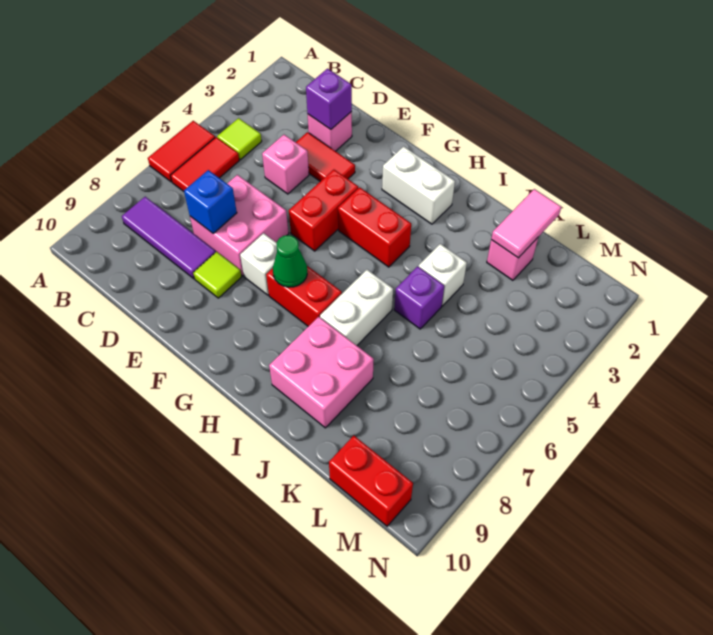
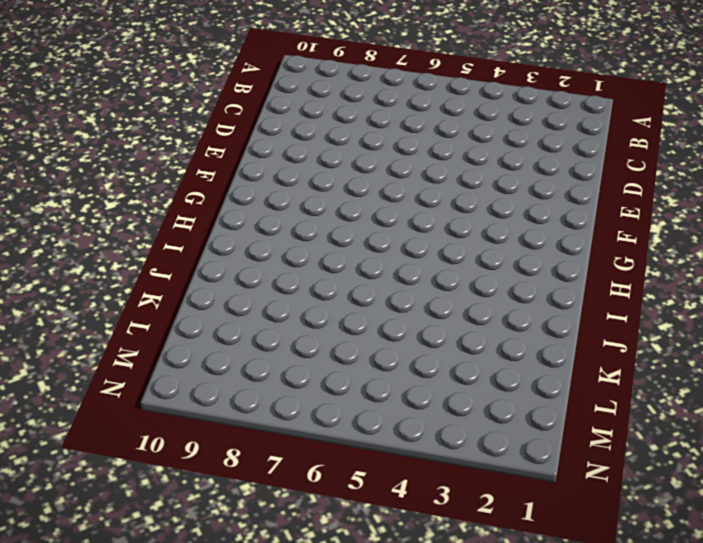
none -> red 1x2 tile [148,121,215,182]
none -> lime 1x1 tile [217,118,262,160]
none -> red 1x2 tile [171,137,239,191]

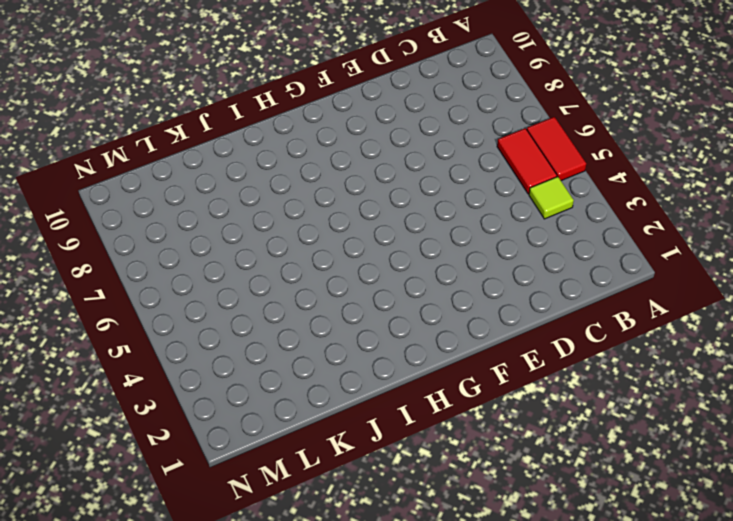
none -> purple 1x3 tile [122,197,216,279]
none -> pink 1x1 brick [308,112,352,151]
none -> red 1x2 tile [296,132,355,181]

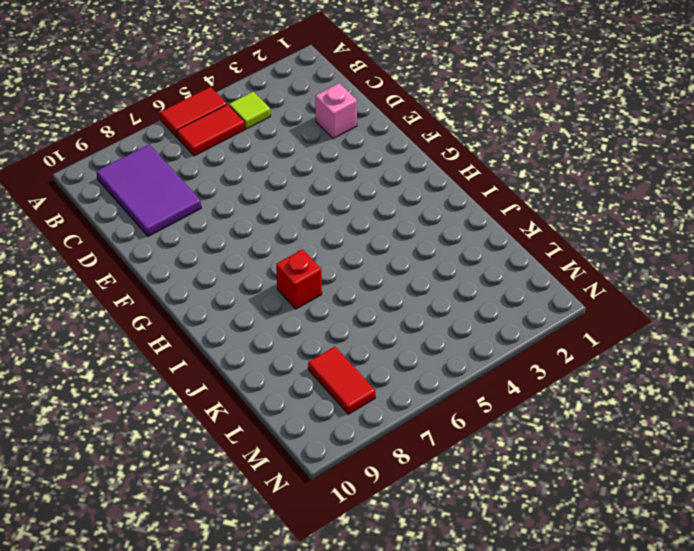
purple 2x3 tile [96,145,201,236] -> purple 1x3 tile [122,197,216,279]
red 1x1 brick [276,249,322,309] -> white 1x2 brick [320,270,393,346]
red 1x2 tile [308,347,375,414] -> red 1x2 tile moved to [296,132,355,181]
none -> pink 1x1 brick [262,135,309,194]
none -> pink 2x2 brick [190,175,289,276]
none -> lime 1x1 tile [193,252,242,298]

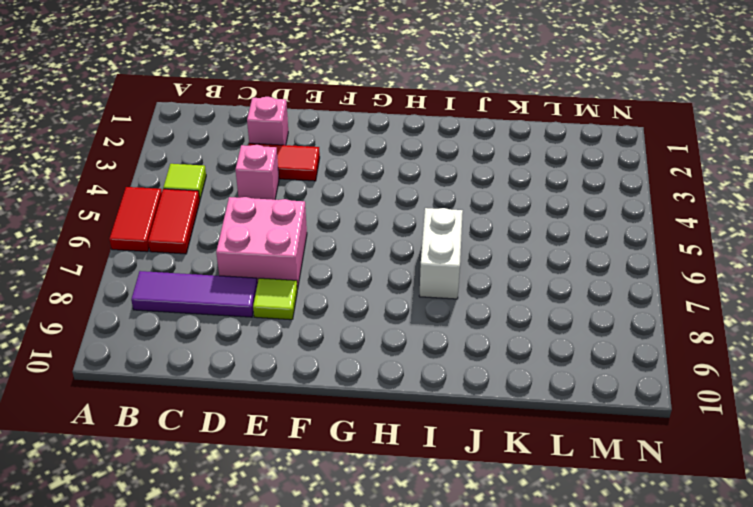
none -> red 1x2 brick [289,170,358,251]
none -> white 1x1 brick [240,233,277,295]
none -> white 1x2 brick [382,146,455,224]

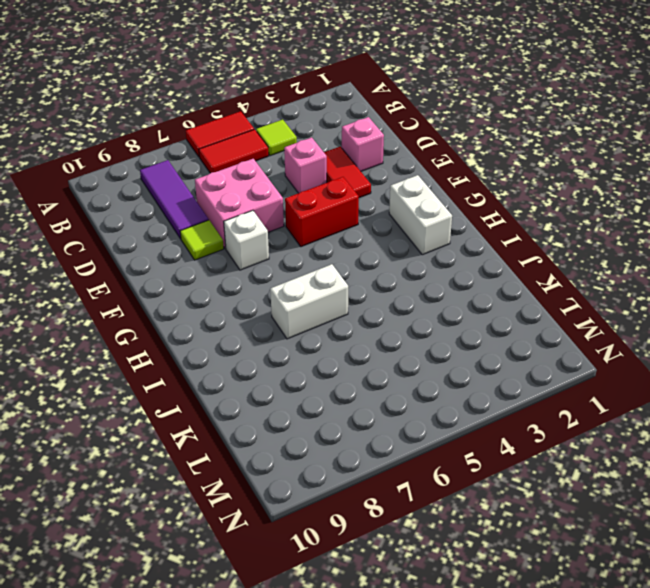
none -> red 1x2 brick [338,187,411,267]
none -> red 1x2 brick [266,266,342,326]
none -> pink 2x2 brick [269,317,374,428]

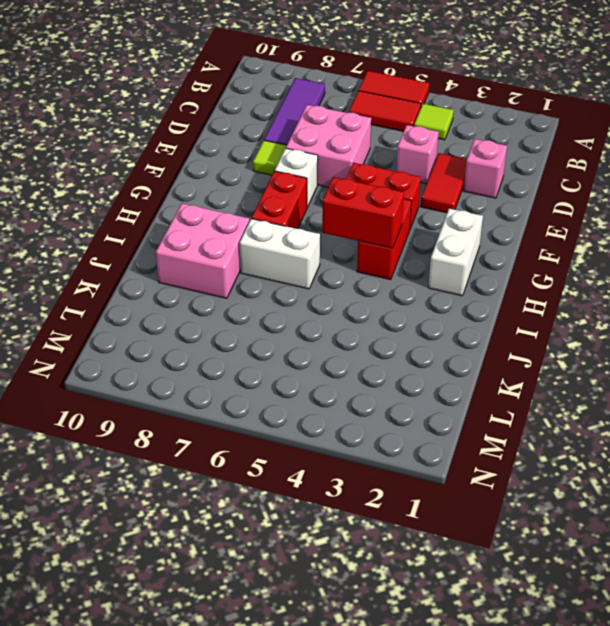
red 1x2 brick [322,177,404,248] -> red 1x2 brick turned to [329,436,413,526]
none -> white 1x1 brick [419,244,467,306]
none -> purple 1x1 brick [394,266,444,329]
none -> pink 1x1 brick [487,238,538,280]

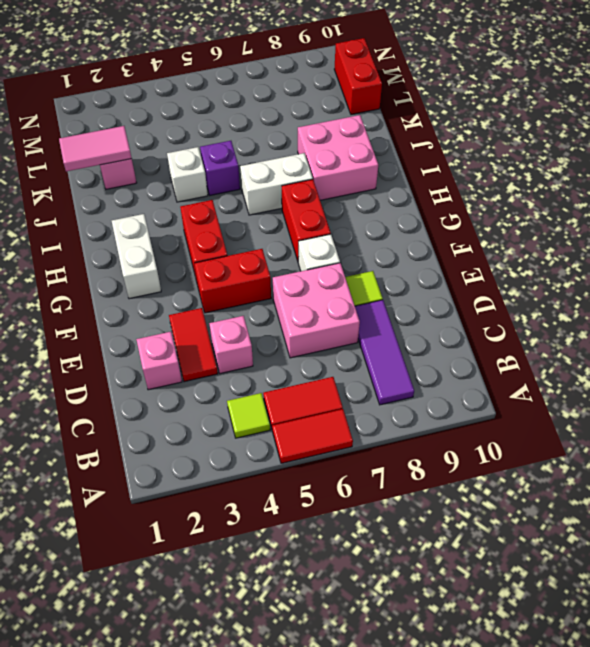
none -> purple 1x1 brick [306,69,352,130]
none -> blue 1x1 brick [184,170,237,233]
none -> green 1x1 cone [273,235,307,287]

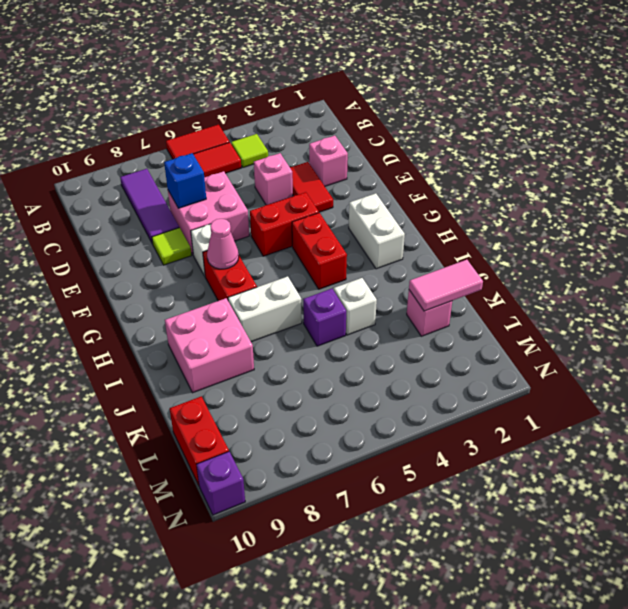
pink 1x1 cone [207,219,239,269] -> green 1x1 cone [273,235,307,287]
purple 1x1 brick [196,452,245,515] -> purple 1x1 brick moved to [306,69,352,130]

